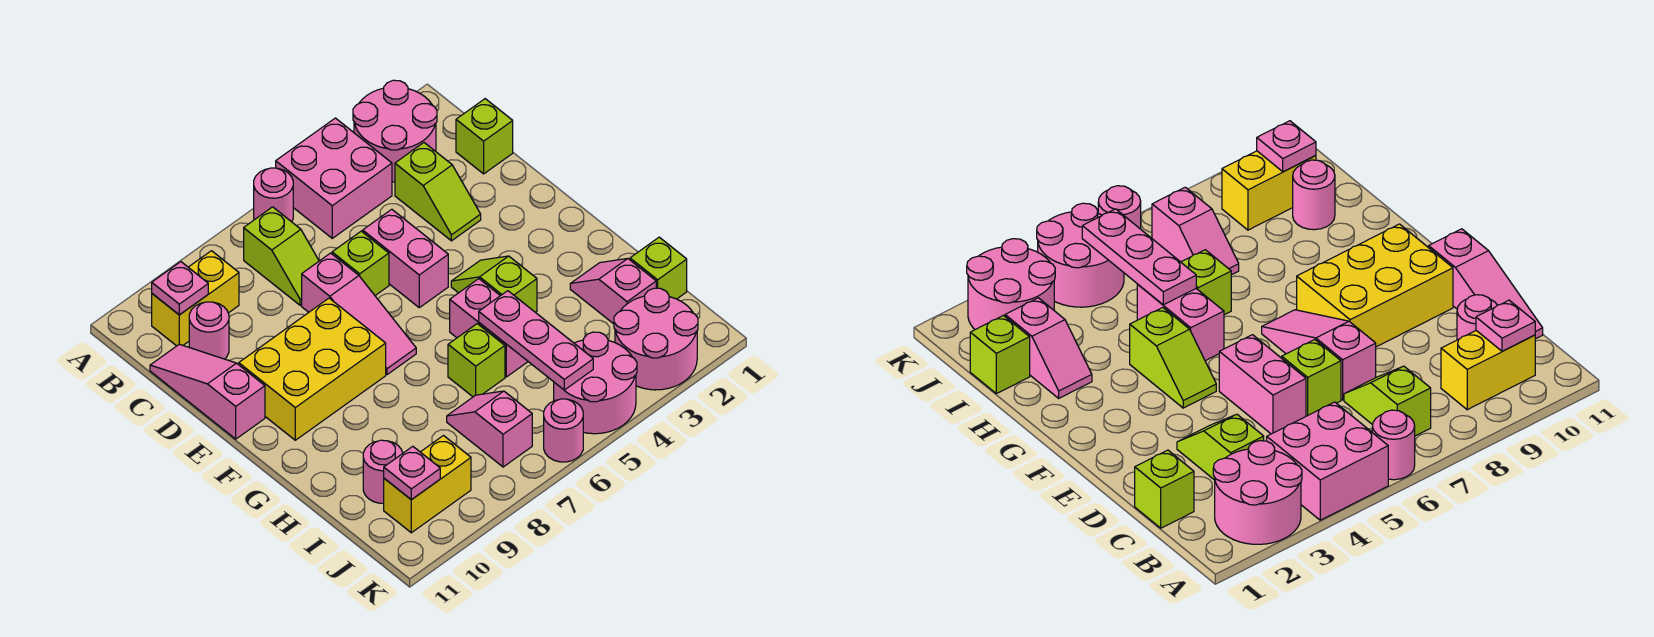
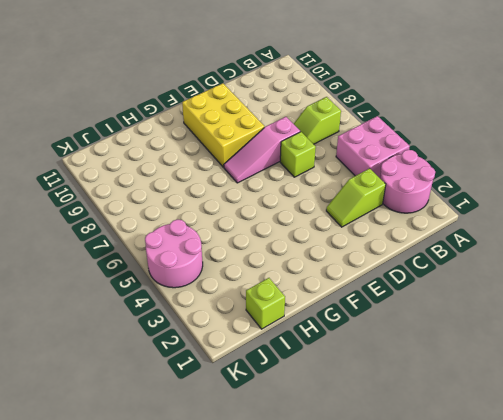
none -> pink 1x1 round brick [254,168,293,222]
none -> yellow 1x2 brick [152,251,239,346]
none -> lime 1x1 brick [456,99,513,174]

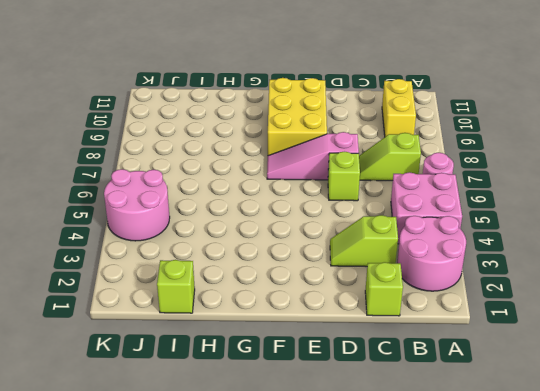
none -> pink 1x1 round brick [189,302,229,359]
none -> pink 1x3 slope [150,344,265,439]
none -> pink 1x2 brick [363,209,448,308]

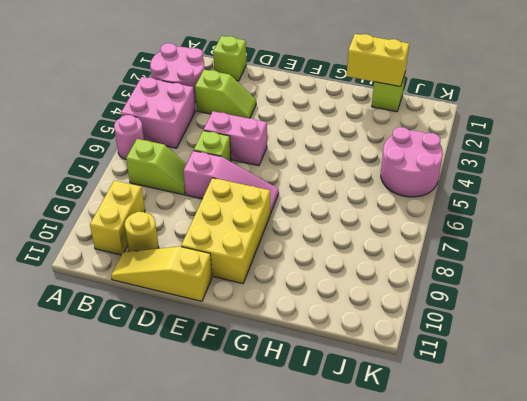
yellow 1x1 round brick [125,212,159,252] -> pink 1x1 round brick [189,302,229,359]
yellow 1x3 slope [111,246,212,301] -> pink 1x3 slope [150,344,265,439]
yellow 1x2 brick [347,34,409,87] -> yellow 1x2 brick turned to [384,436,471,533]
none -> lime 1x2 slope [451,256,537,312]
none -> pink 1x2 brick [450,279,528,377]
none -> pink 1x2 slope [570,259,656,324]

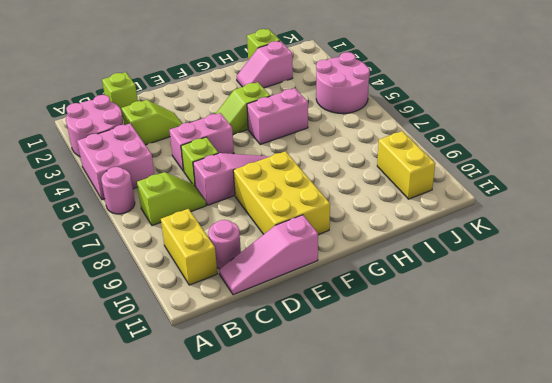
none -> lime 1x1 brick [448,324,505,397]
none -> pink 1x2 slope [447,391,532,467]
none -> pink 1x1 round brick [363,440,403,503]

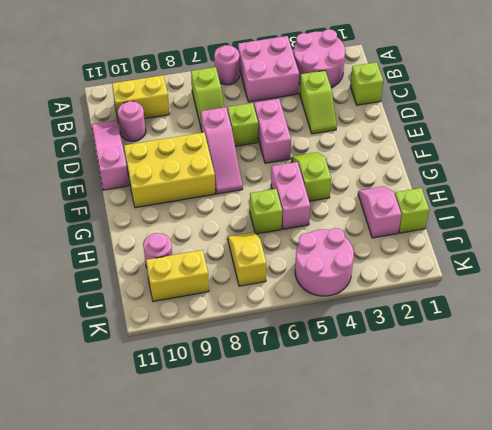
yellow 1x2 slope [228,232,266,286] -> pink 1x2 slope [447,391,532,467]
none -> pink 2x2 round brick [614,288,698,390]
none -> pink 1x1 round brick [544,399,583,462]
none -> pink 1x1 plate [152,262,208,315]

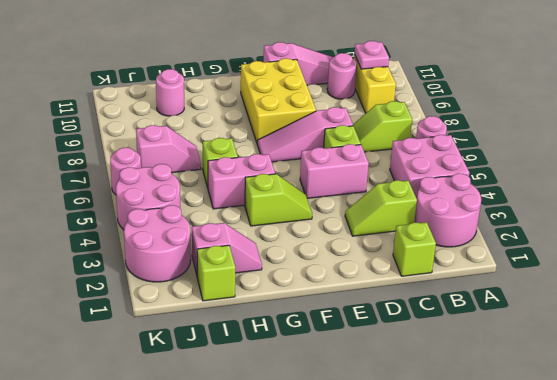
none -> yellow 1x2 brick [384,436,471,533]
none -> pink 1x3 plate [479,291,593,390]
none -> pink 1x1 plate [384,446,440,500]

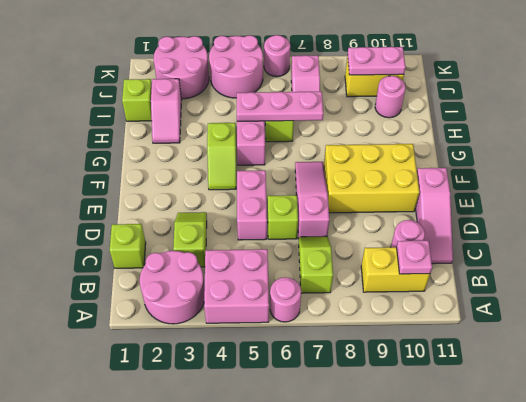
pink 1x3 plate [237,92,323,121] -> pink 1x3 plate turned to [479,291,593,390]
pink 1x2 plate [347,47,405,75] -> pink 1x1 plate [384,446,440,500]

